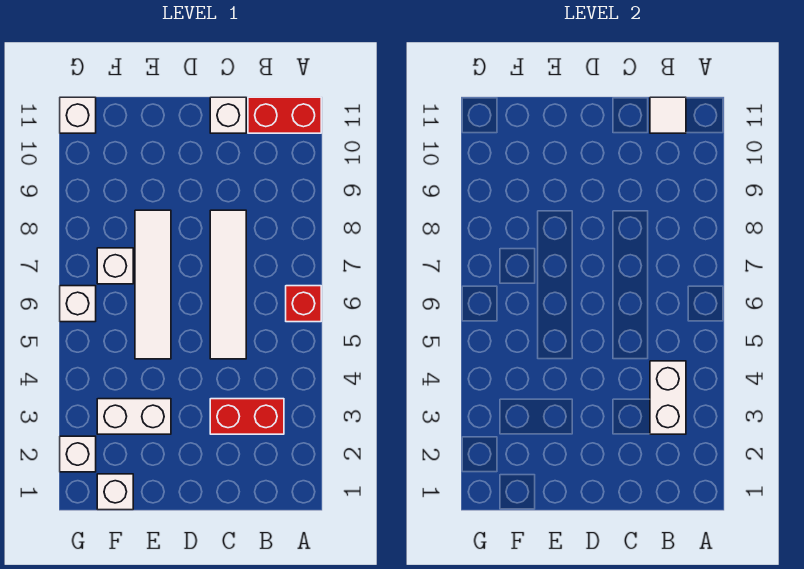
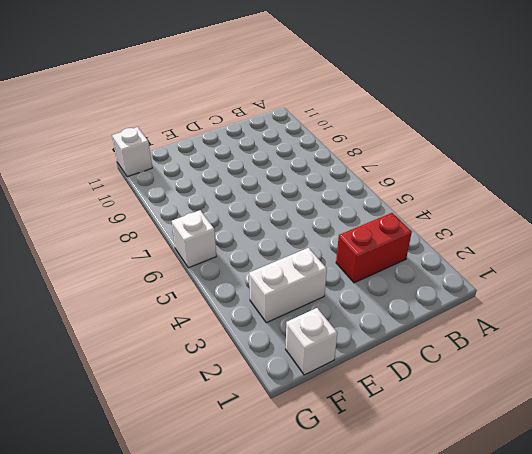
none -> red 1x1 brick [286,286,321,322]
none -> red 1x2 brick [248,97,321,133]
none -> white 1x4 tile [210,210,246,359]

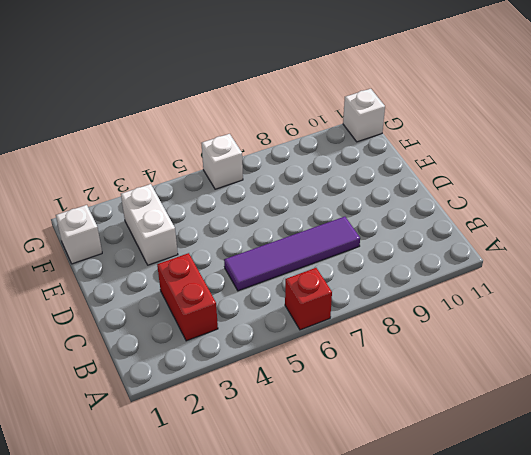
purple 1x4 tile [224,217,360,291] -> white 1x4 tile [210,210,246,359]
none -> red 1x2 brick [248,97,321,133]
none -> white 1x1 brick [210,97,246,133]
none -> white 1x4 tile [135,210,171,359]

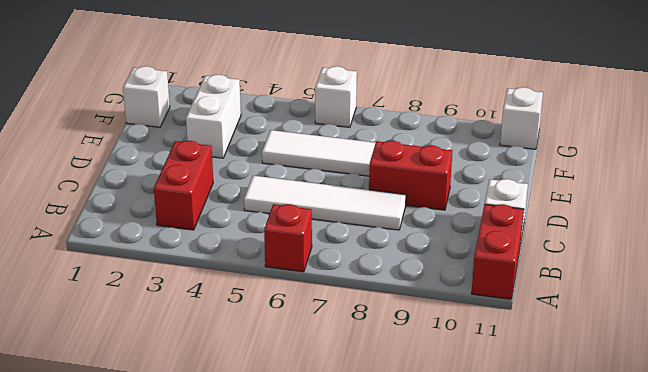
red 1x2 brick [369,141,452,210] -> none
none -> white 1x1 brick [97,248,133,284]
none -> white 1x1 brick [60,436,96,472]
none -> white 1x2 brick [650,361,686,434]

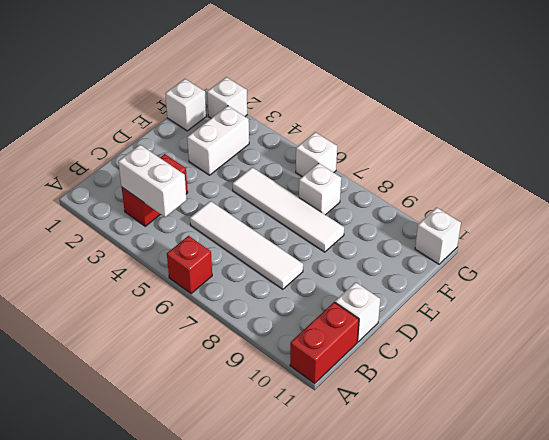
none -> white 1x1 tile [650,97,686,133]

